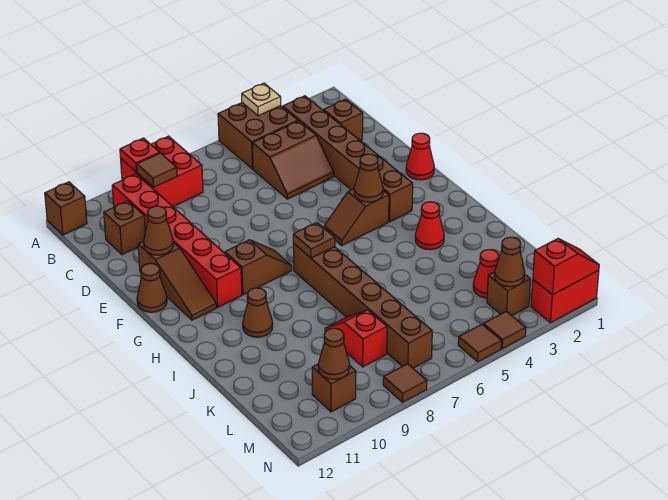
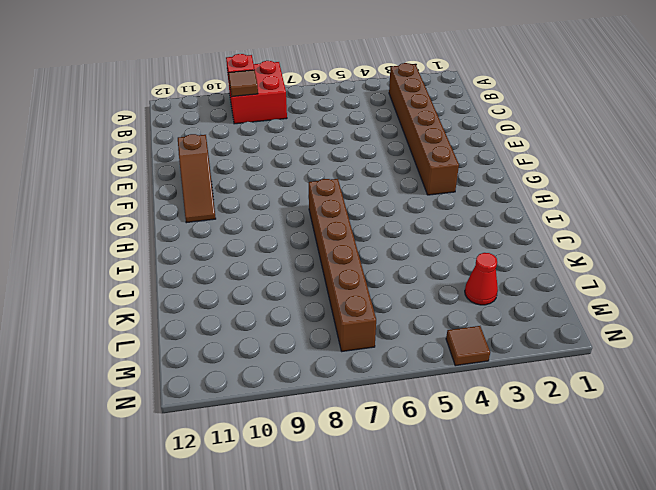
none -> brown 2x2 brick [218,103,298,169]
none -> brown 1x1 brick [45,182,87,235]
none -> red 1x6 brick [112,174,242,307]
none -> brown 1x1 brick [324,99,363,141]

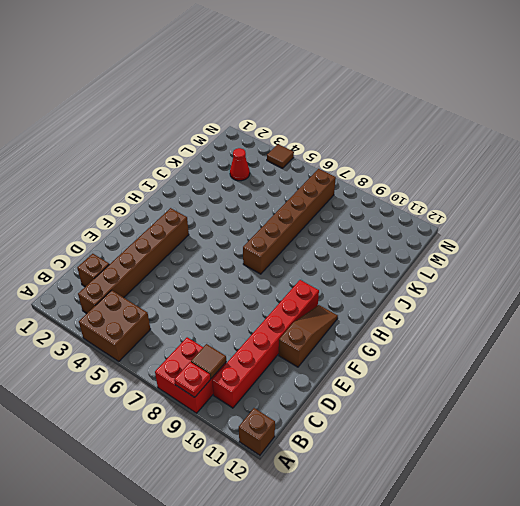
none -> brown 2x2 slope [253,121,334,199]
none -> brown 1x1 brick [104,201,145,255]
none -> red 1x1 cone [406,133,434,180]
none -> brown 1x1 cone [137,263,167,312]

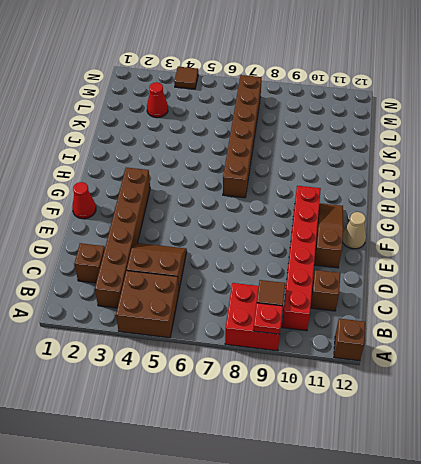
tan 1x1 cone [342,212,366,249] -> brown 1x1 cone [137,263,167,312]
none -> brown 1x2 slope [324,189,389,245]
none -> brown 1x2 slope [225,240,292,295]
none -> red 1x1 cone [415,202,444,250]
none -> brown 1x1 cone [243,288,273,337]

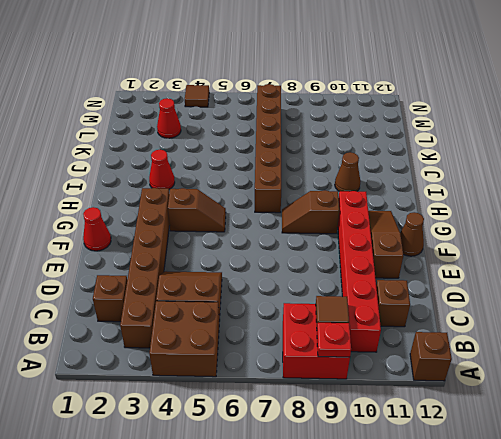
none -> red 1x2 slope [325,310,387,367]
none -> brown 1x1 brick [487,272,531,316]
none -> brown 1x1 brick [312,364,356,412]
none -> red 1x2 brick [531,270,599,323]

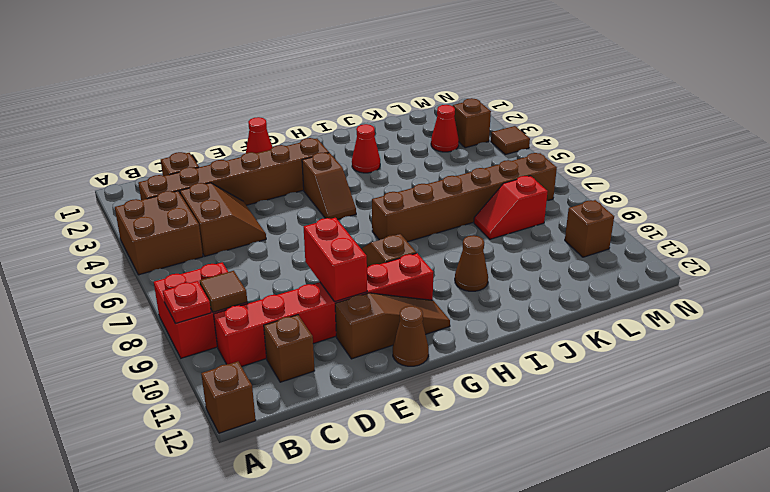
red 1x2 brick [304,218,367,302] -> red 1x2 brick moved to [531,270,599,323]
none -> brown 1x1 tile [458,325,501,362]
none -> brown 1x1 tile [383,364,427,402]
none -> tan 1x1 plate [242,83,281,116]
none -> brown 1x1 cone [144,206,173,255]

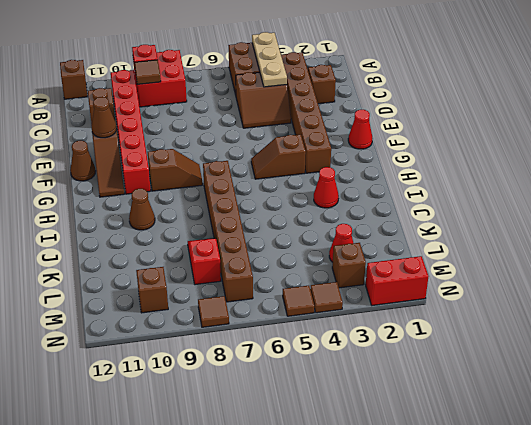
tan 1x3 plate [252,32,287,87] -> tan 1x1 plate [242,83,281,116]
none -> brown 1x1 cone [354,154,383,202]
none -> brown 1x1 plate [293,222,335,258]
none -> brown 1x1 cone [495,237,525,287]
none -> brown 1x1 cone [318,328,350,379]

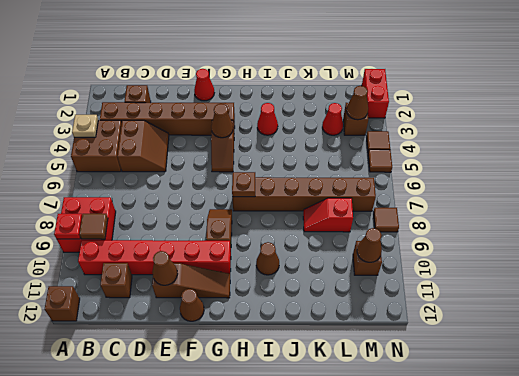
none -> red 1x2 slope [533,239,599,295]

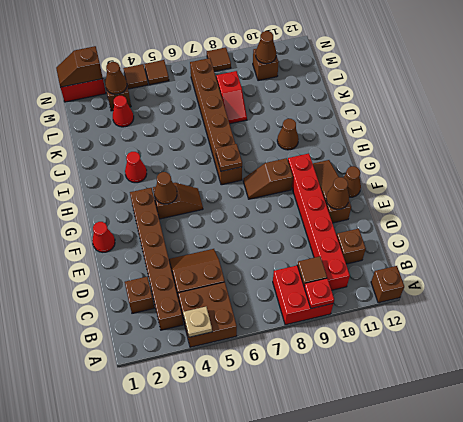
brown 1x2 slope [56,46,103,87] -> red 1x2 slope [533,239,599,295]

